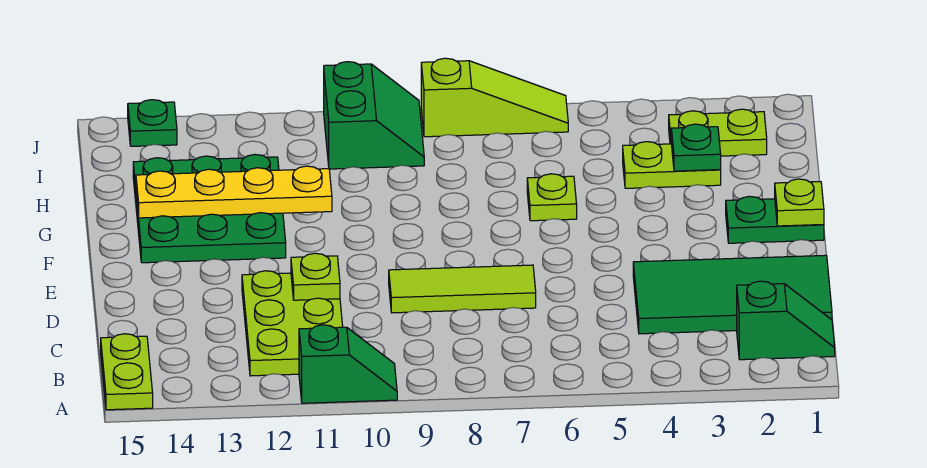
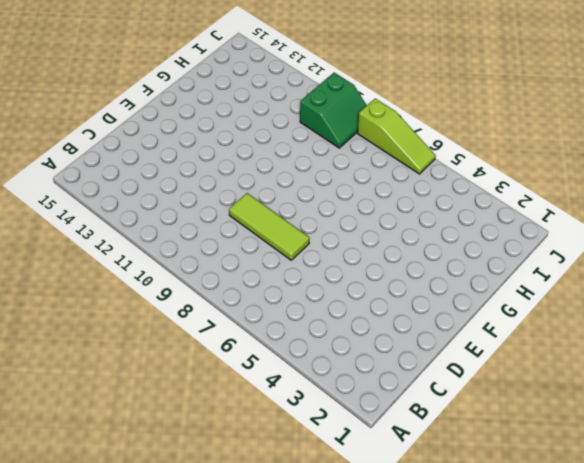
none -> green 1x2 slope [299,325,397,403]
none -> lime 1x2 plate [101,334,153,410]
none -> green 1x2 slope [737,281,835,360]

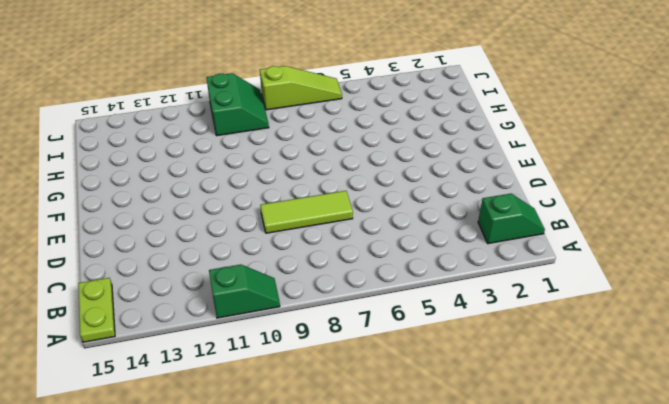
none -> lime 2x3 plate [242,271,343,376]
none -> green 2x4 tile [633,255,832,334]
none -> green 1x2 plate [726,196,824,243]

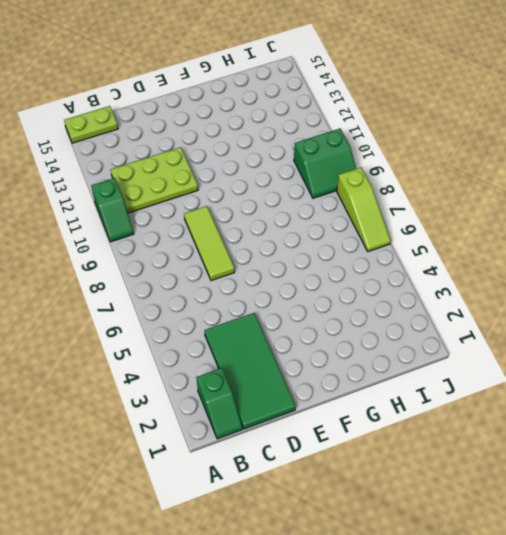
none -> green 1x2 plate [726,196,824,243]
none -> green 3x3 plate [133,155,286,263]
none -> lime 1x1 plate [527,174,577,221]

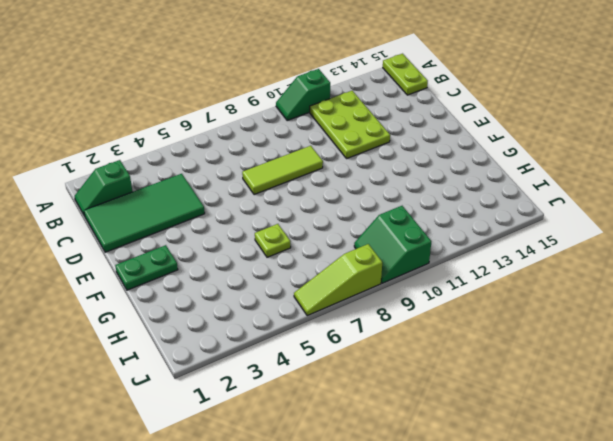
none -> green 3x3 plate [133,155,286,263]
none -> lime 1x2 plate [623,142,721,188]
none -> lime 1x2 plate [669,109,767,156]

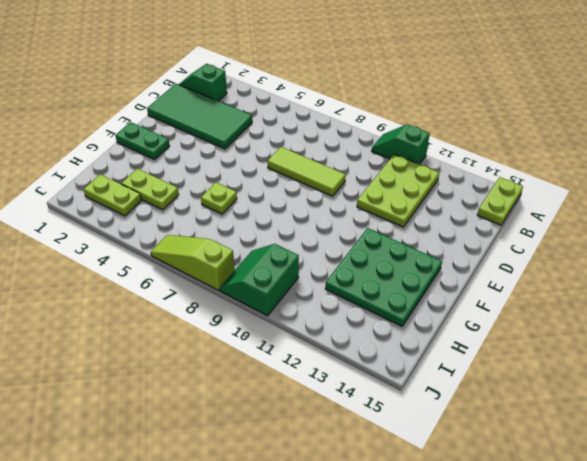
none -> green 1x1 plate [128,100,177,146]
none -> lime 1x1 plate [291,253,340,300]
none -> lime 1x1 plate [775,179,824,226]

